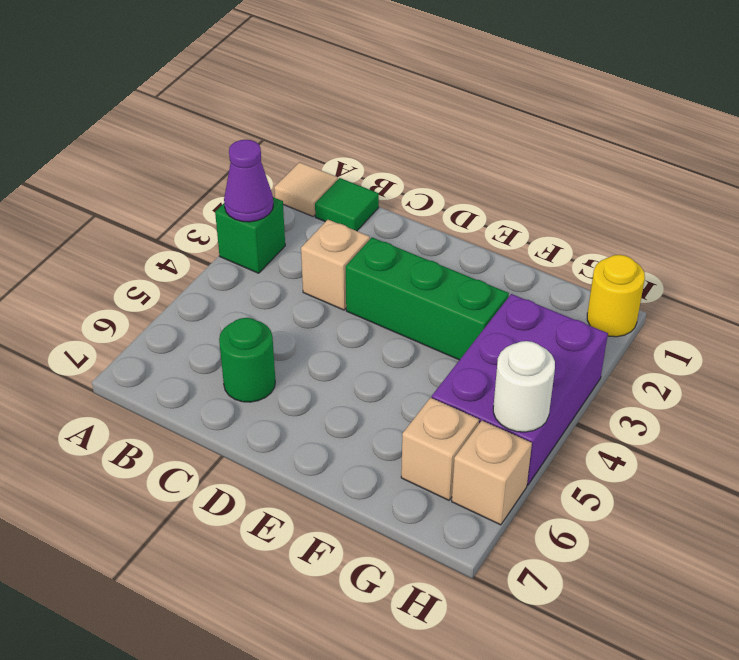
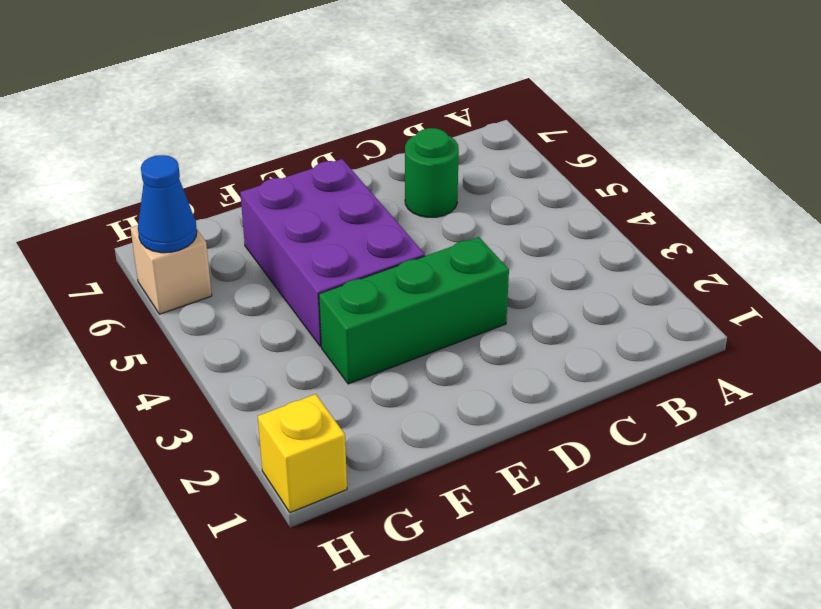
purple 2x3 brick [240,159,425,347] -> purple 2x3 brick moved to [432,294,608,485]
yellow 1x1 brick [258,394,347,513] -> yellow 1x1 round brick [587,255,645,337]
blue 1x1 cone [138,155,197,253] -> none
none -> tan 1x1 tile [274,162,338,216]
none -> green 1x1 brick [215,197,285,273]
none -> green 1x1 tile [315,178,379,231]

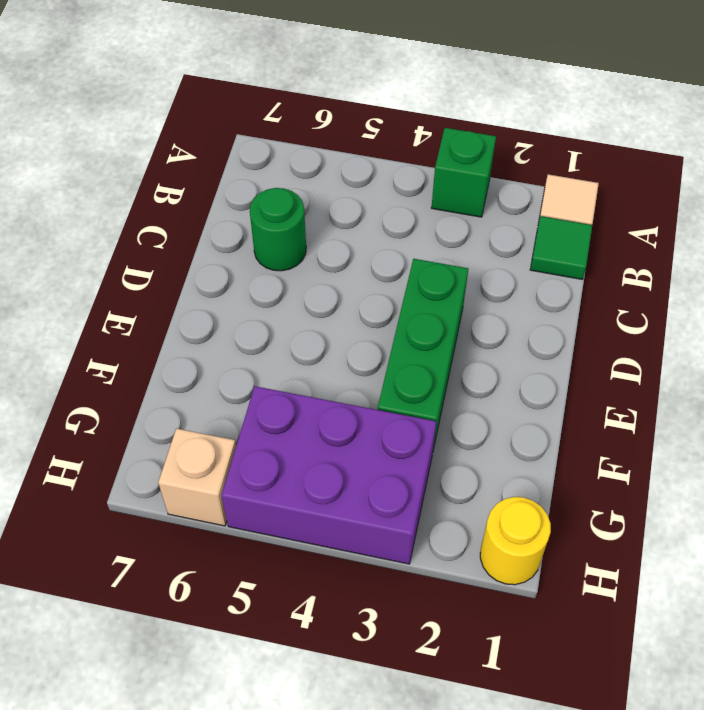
none -> tan 1x1 brick [301,220,370,310]
none -> tan 1x1 brick [401,398,479,500]
none -> purple 1x1 cone [224,140,273,222]

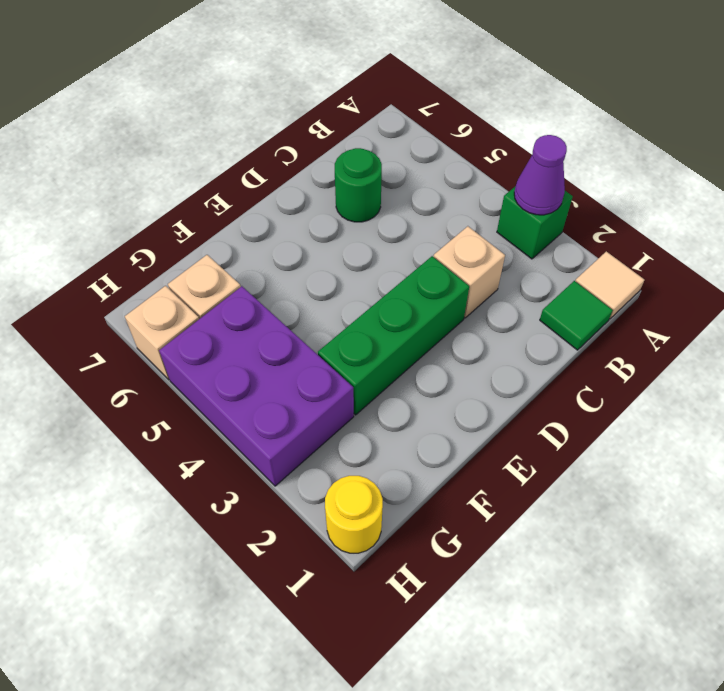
none -> white 1x1 round brick [493,341,555,432]

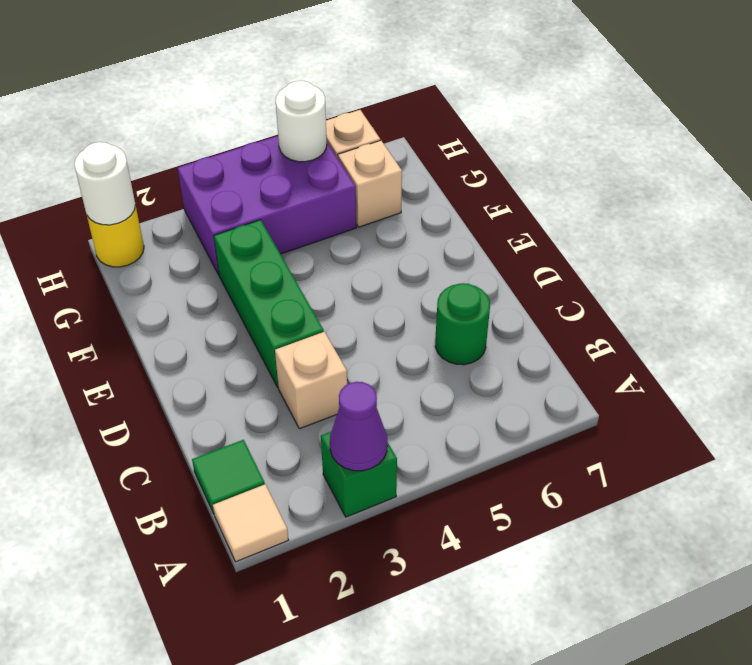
white 1x1 round brick [74,142,136,225] -> none

